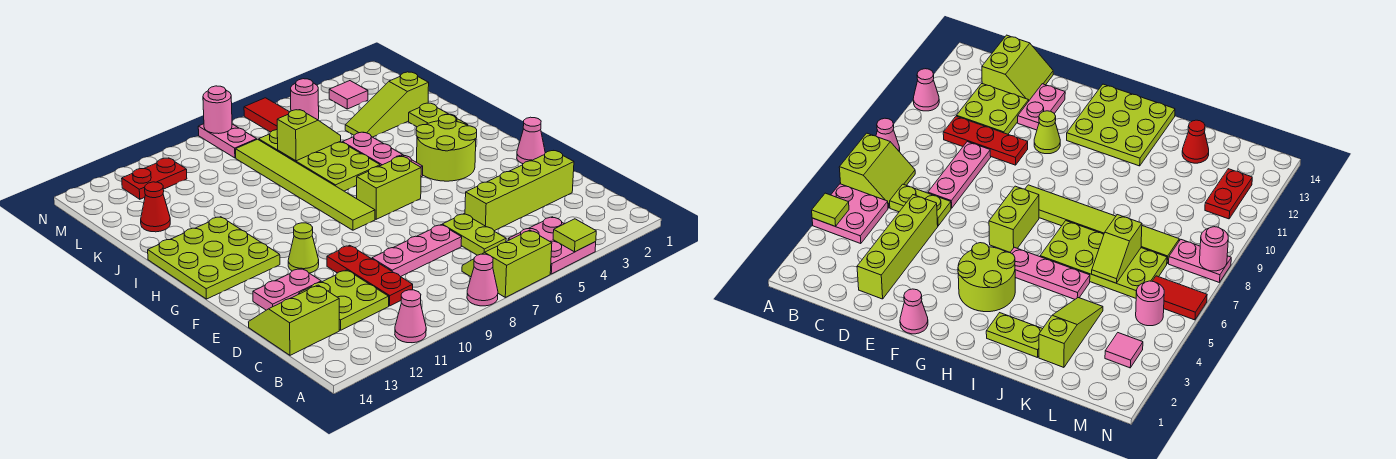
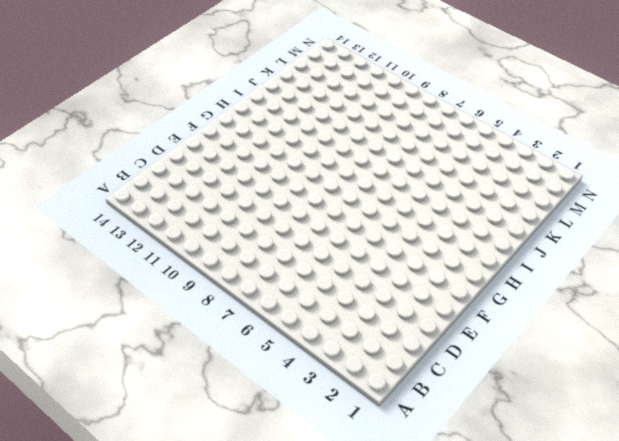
none -> pink 2x2 plate [508,217,596,274]
none -> lime 2x2 slope [462,230,552,297]
none -> pink 1x1 cone [467,254,498,306]
none -> pink 1x1 cone [395,290,426,343]

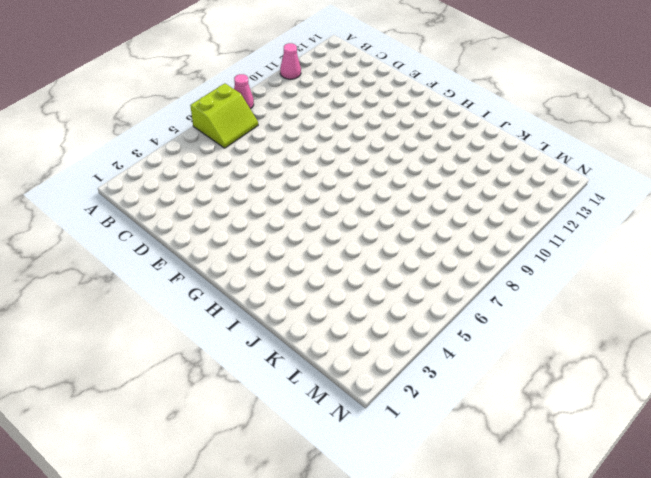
none -> pink 2x2 plate [508,217,596,274]
none -> lime 1x2 plate [442,214,506,255]
none -> red 1x3 plate [327,245,413,306]
none -> lime 2x2 plate [299,270,389,330]

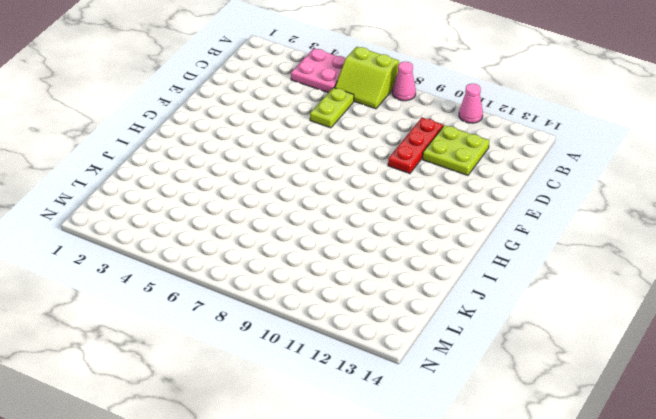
none -> lime 2x2 slope [249,285,339,355]
none -> lime 1x4 brick [465,151,574,231]
none -> pink 1x3 plate [372,225,462,277]
none -> pink 1x2 plate [253,268,321,310]

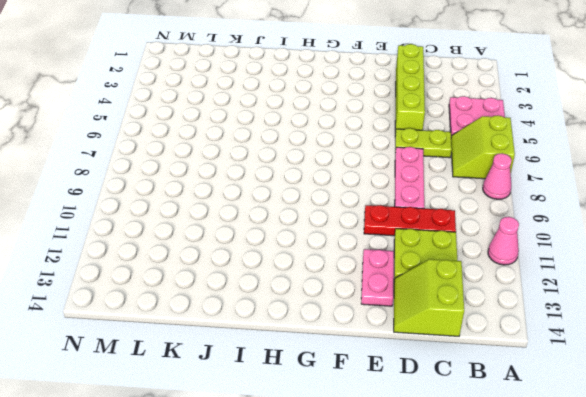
none -> pink 1x1 cone [517,117,545,164]
none -> lime 1x1 cone [288,223,319,273]
none -> lime 2x2 round brick [416,115,477,181]
none -> lime 1x2 brick [357,156,421,219]

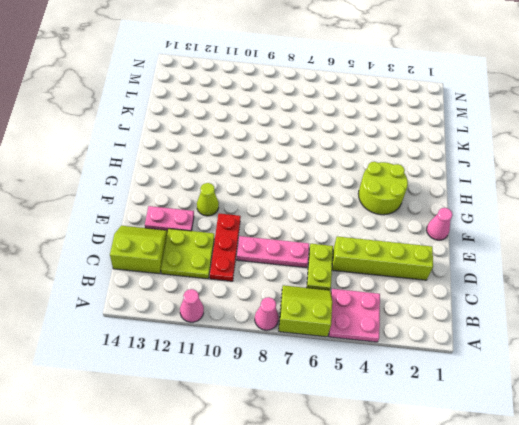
none -> lime 1x2 brick [357,156,421,219]
none -> lime 1x6 tile [236,139,375,230]
none -> lime 3x3 plate [148,217,280,299]
none -> pink 1x3 plate [343,132,423,177]

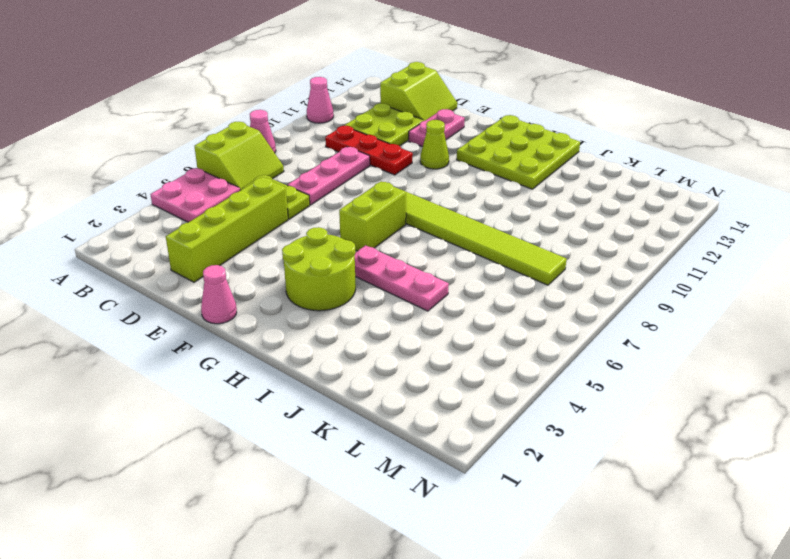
none -> lime 1x2 plate [409,103,468,127]
none -> lime 2x4 plate [259,130,380,191]
none -> lime 1x3 slope [345,72,429,137]
none -> red 1x1 cone [141,182,170,232]

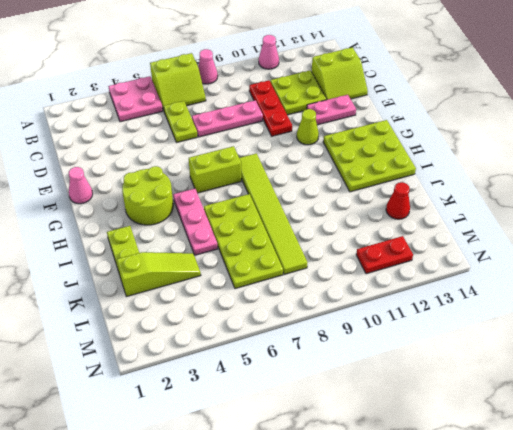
none -> lime 1x4 brick [465,151,574,231]
none -> pink 1x1 tile [329,81,368,109]
none -> pink 1x1 round brick [291,79,319,120]
none -> red 1x2 tile [244,98,289,132]

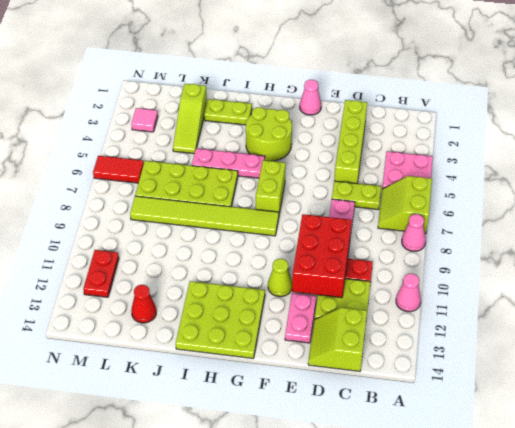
red 2x3 brick [292,214,352,298] -> none
none -> pink 1x1 round brick [291,79,319,120]
none -> pink 1x2 plate [198,124,257,158]
none -> lime 1x1 tile [553,219,596,252]
none -> lime 1x2 slope [277,110,341,161]

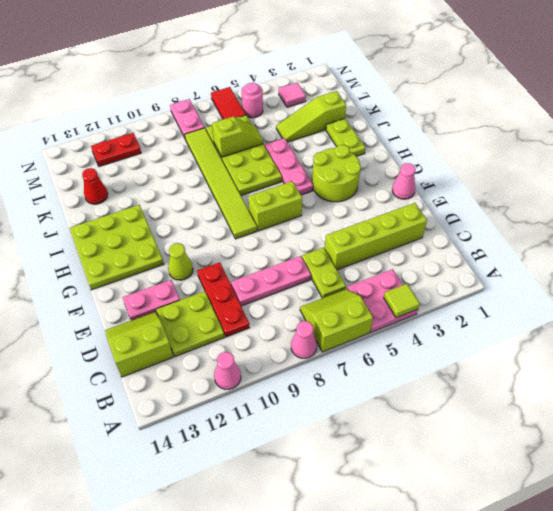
none -> pink 1x1 round brick [203,86,232,134]

